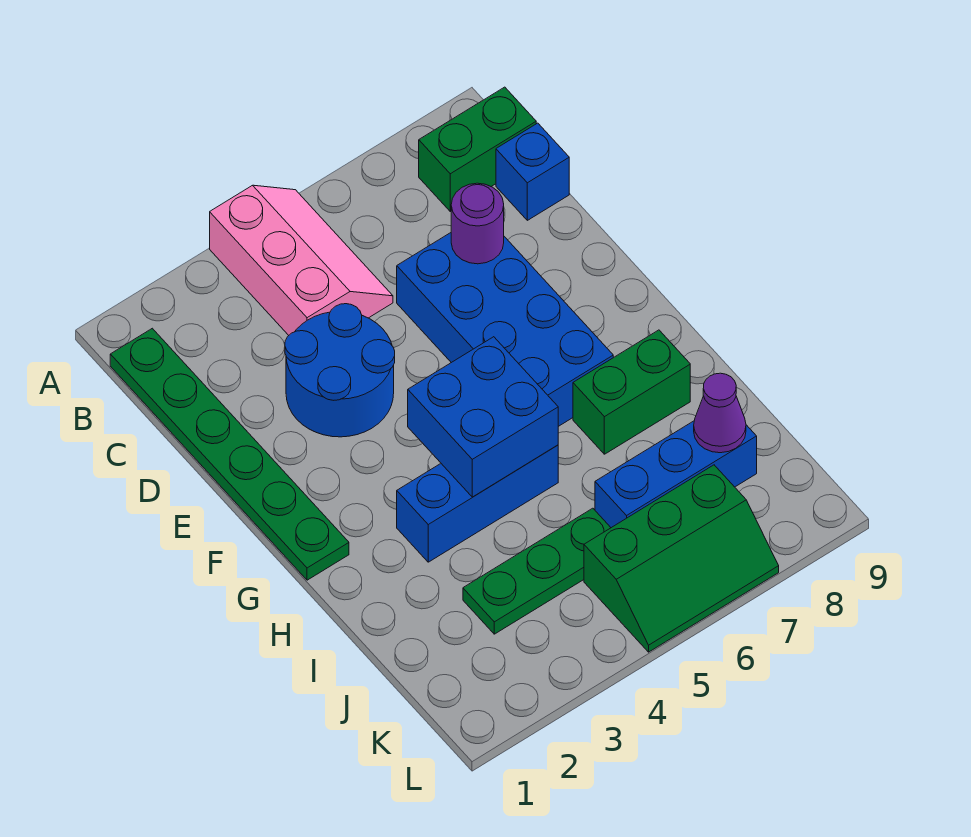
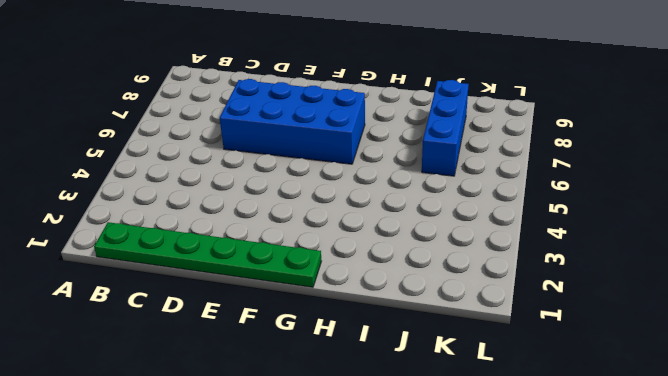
none -> pink 2x3 slope [210,185,393,335]
none -> green 1x2 brick [419,87,536,211]
none -> blue 1x1 brick [496,123,569,220]

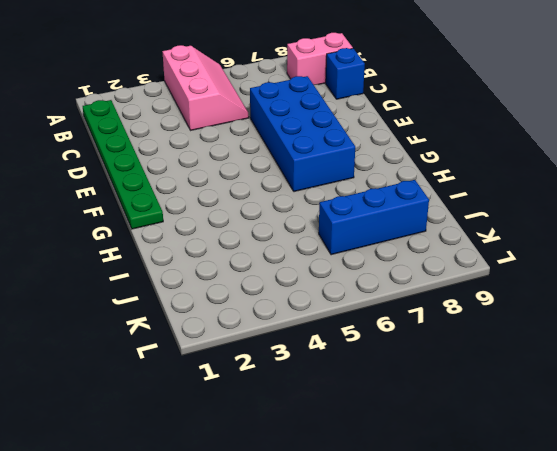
pink 1x2 brick [287,33,353,85] -> green 1x2 brick [419,87,536,211]
none -> blue 2x2 round brick [285,304,395,437]
none -> blue 1x3 brick [397,445,558,562]
none -> green 1x2 brick [573,330,690,454]

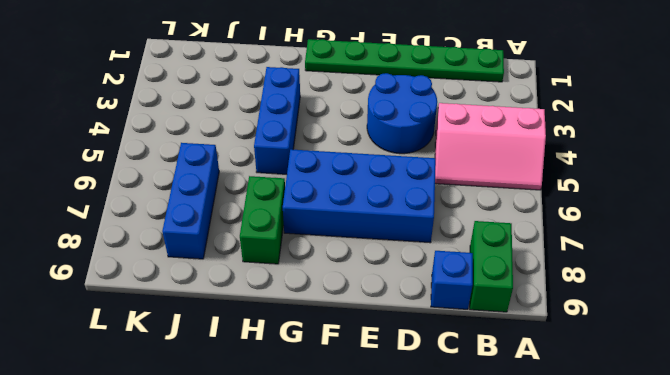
none -> green 1x3 plate [463,508,611,634]
none -> green 2x3 slope [584,465,779,652]
none -> purple 1x1 round brick [451,183,504,264]

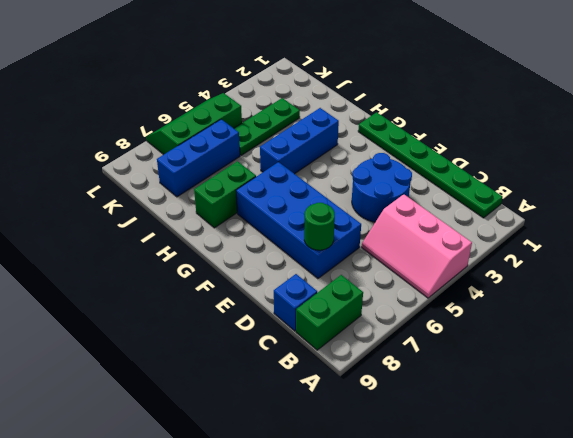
green 1x1 round brick [304,203,335,250] -> purple 1x1 round brick [451,183,504,264]
none -> blue 2x2 brick [408,337,558,497]
none -> purple 1x1 cone [694,373,746,453]

